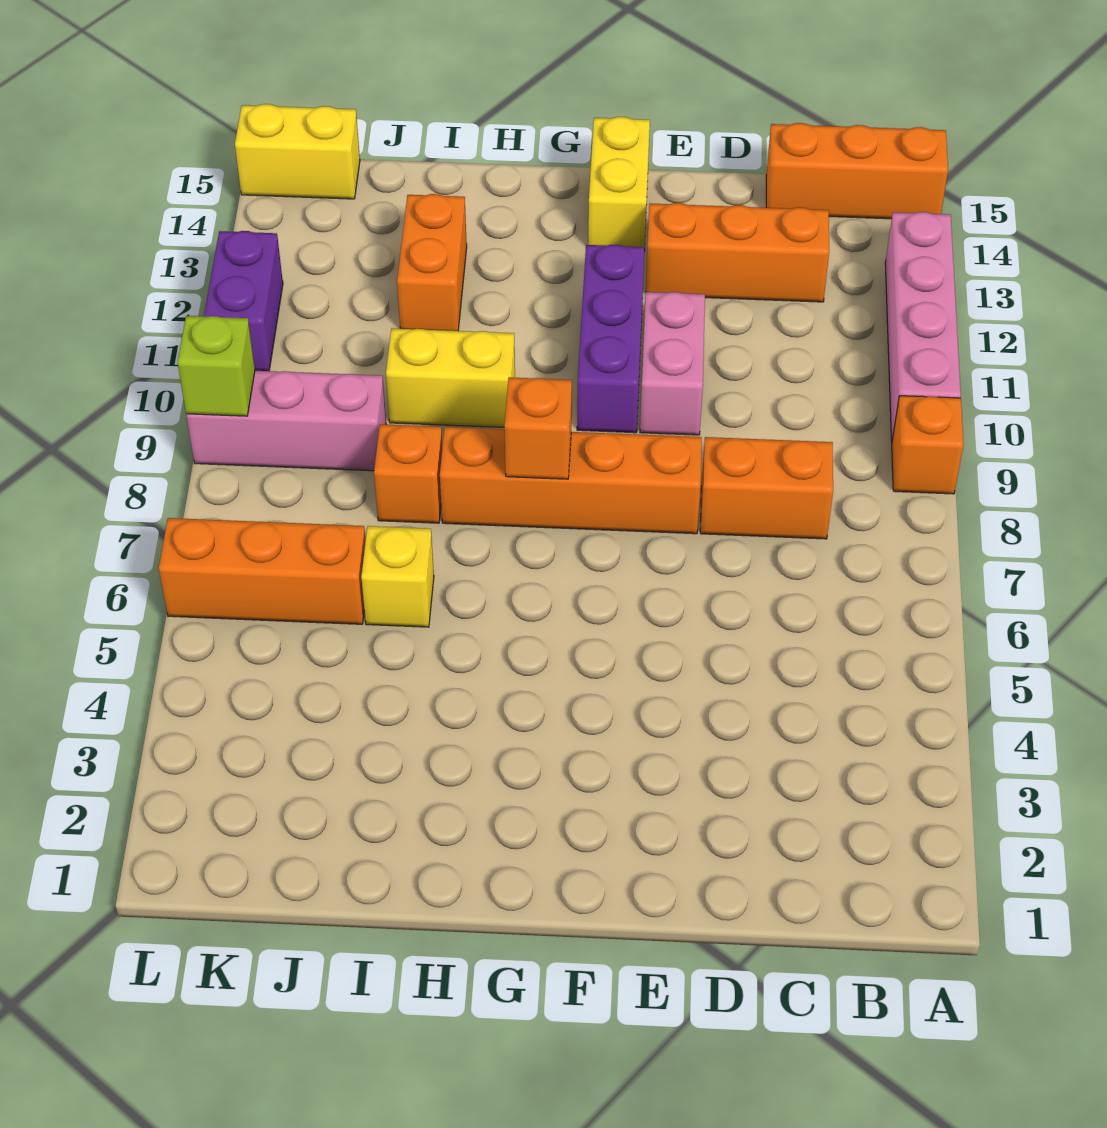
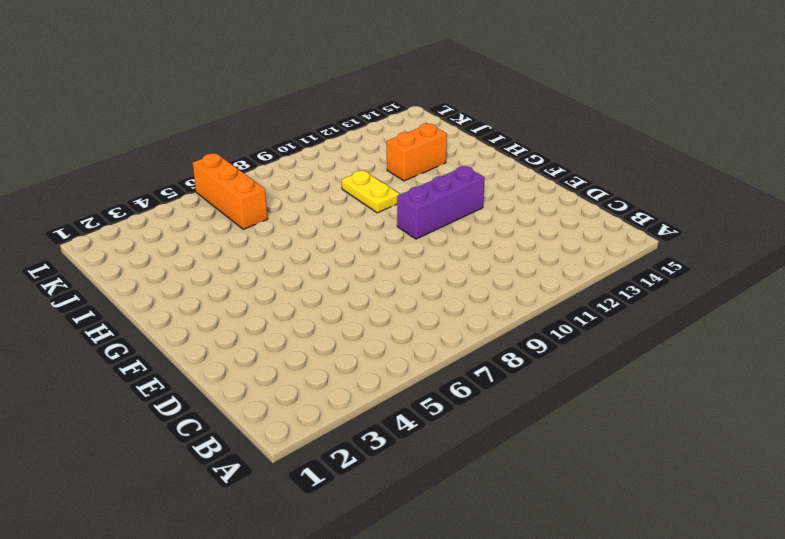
yellow 1x2 plate [342,171,399,213] -> yellow 1x2 brick [386,328,515,427]
none -> orange 1x1 brick [892,396,964,494]
none -> pink 1x4 brick [885,212,961,441]
none -> orange 1x3 brick [766,123,948,219]

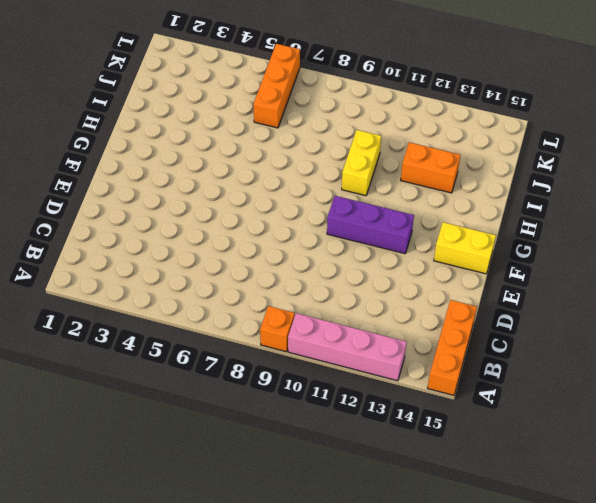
none -> orange 1x2 brick [700,437,833,539]
none -> orange 1x3 brick [646,203,829,302]
none -> orange 1x4 brick [440,427,702,534]

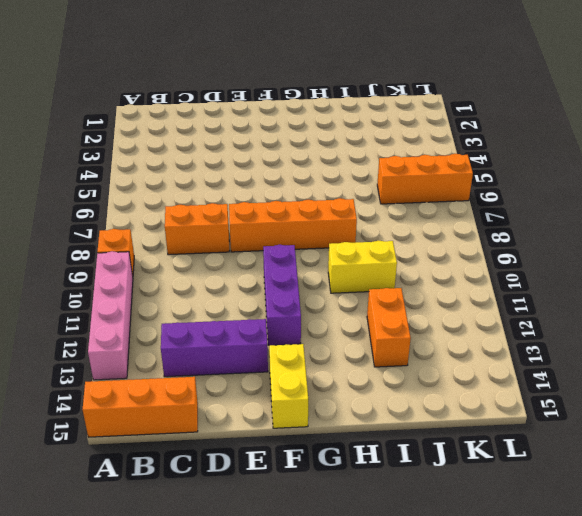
purple 1x3 brick [161,319,268,377] -> orange 1x3 brick [646,203,829,302]
none -> pink 1x2 brick [640,292,705,435]
none -> yellow 1x1 brick [361,526,434,627]
none -> orange 1x1 brick [374,424,442,523]

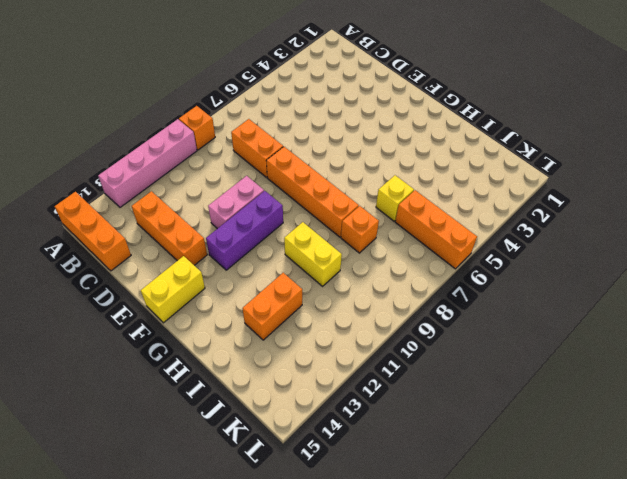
none -> pink 1x3 brick [186,371,386,471]
none -> yellow 1x2 brick [235,104,360,199]
none -> purple 1x2 brick [204,231,283,371]

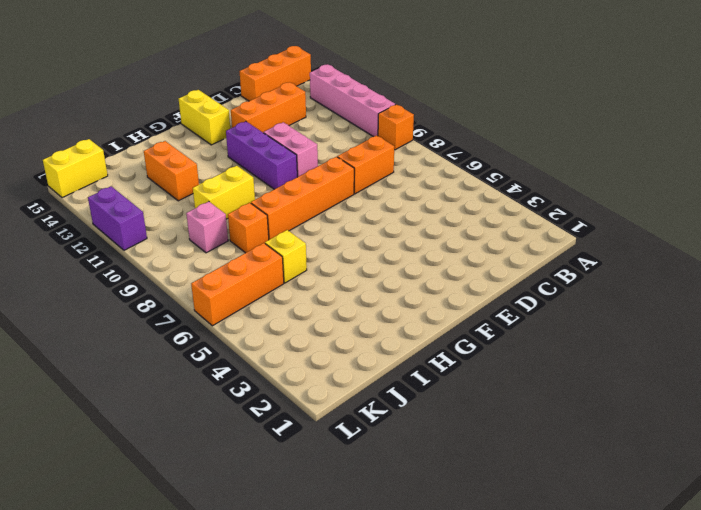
pink 1x1 brick [186,202,228,253] -> pink 1x3 brick [186,371,386,471]
none -> orange 1x1 brick [504,377,572,479]
none -> lime 1x1 brick [178,316,255,416]

